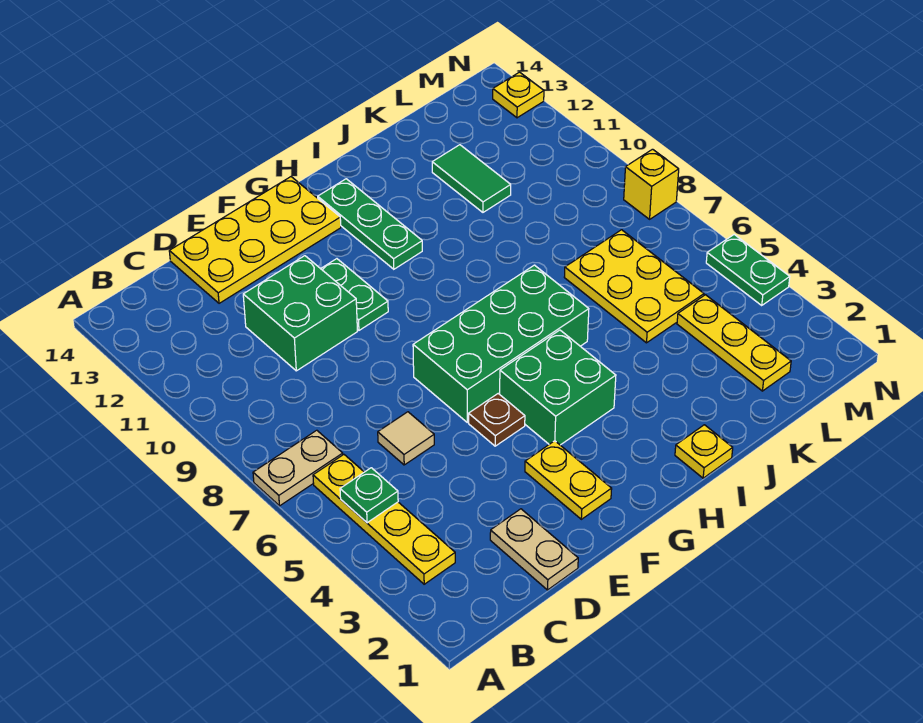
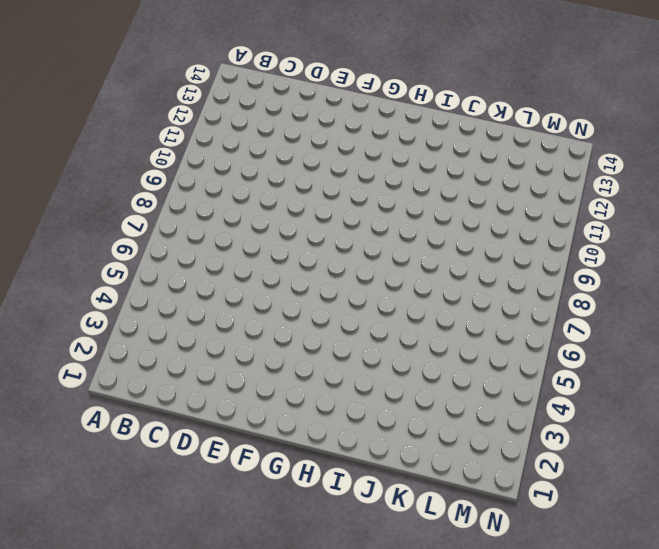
none -> tan 1x2 plate [253,430,343,506]
none -> yellow 1x4 plate [313,455,455,584]
none -> tan 1x2 plate [490,509,578,590]

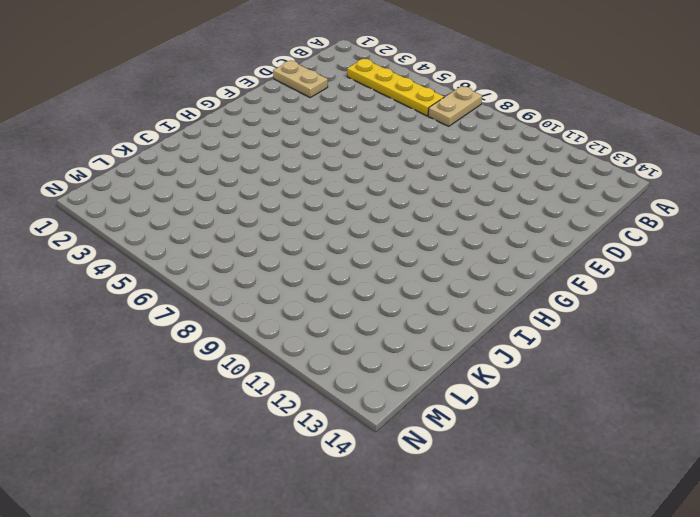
none -> tan 1x1 tile [378,412,434,465]
none -> green 2x2 brick [243,256,357,371]
none -> yellow 2x4 plate [169,177,341,303]

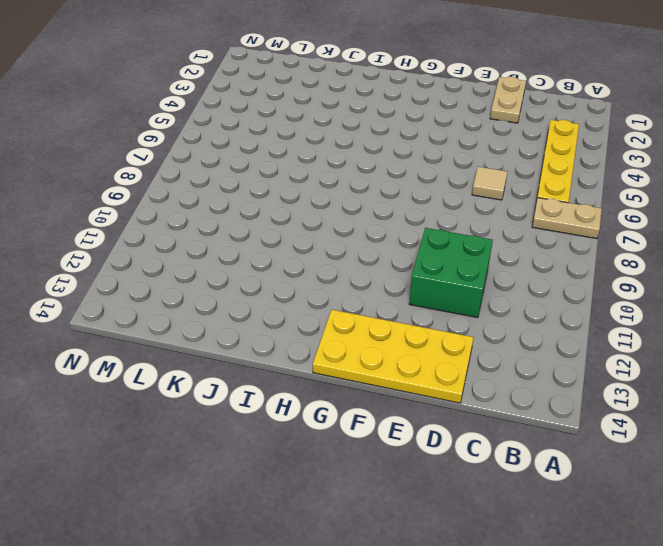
none -> yellow 1x2 plate [525,441,612,519]
none -> brown 1x1 plate [469,394,525,446]
none -> green 2x4 brick [413,265,589,422]

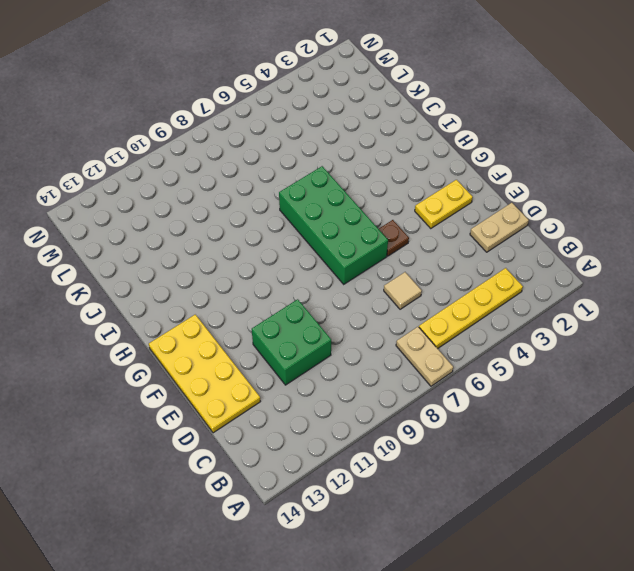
none -> green 1x2 plate [321,259,388,330]
none -> green 2x2 brick [500,330,616,445]
none -> green 1x3 plate [318,179,422,269]

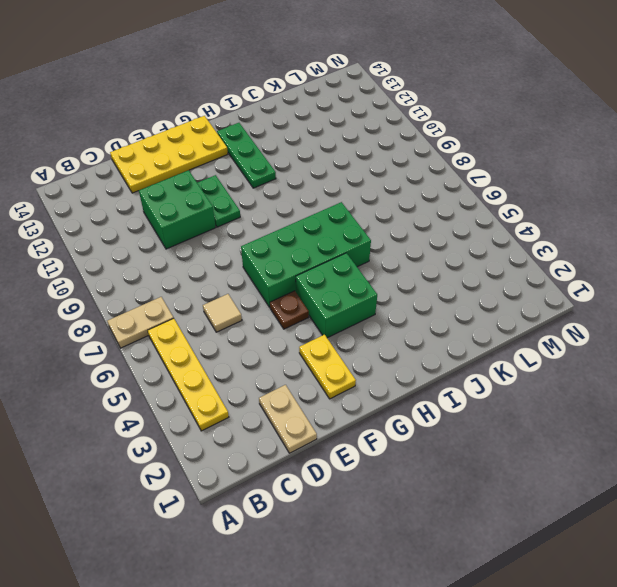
none -> yellow 1x1 plate [675,425,733,478]
none -> yellow 2x3 plate [564,230,704,343]
none -> green 1x2 tile [432,145,511,212]

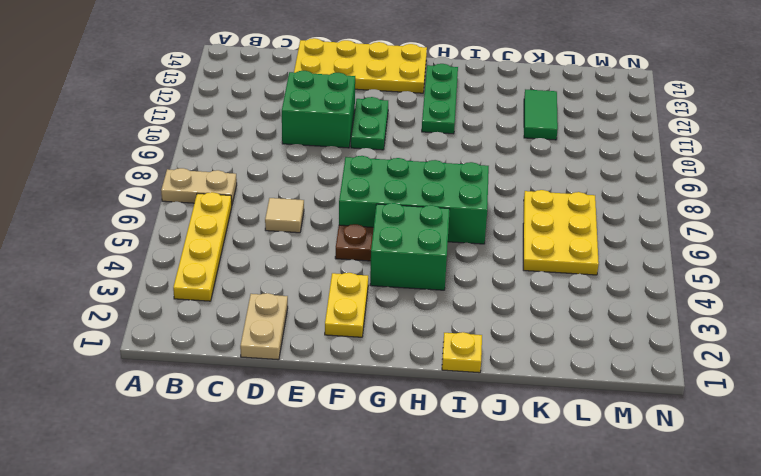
none -> yellow 1x3 plate [677,295,791,391]
none -> green 1x2 plate [706,235,790,305]
none -> yellow 1x1 brick [624,149,679,219]

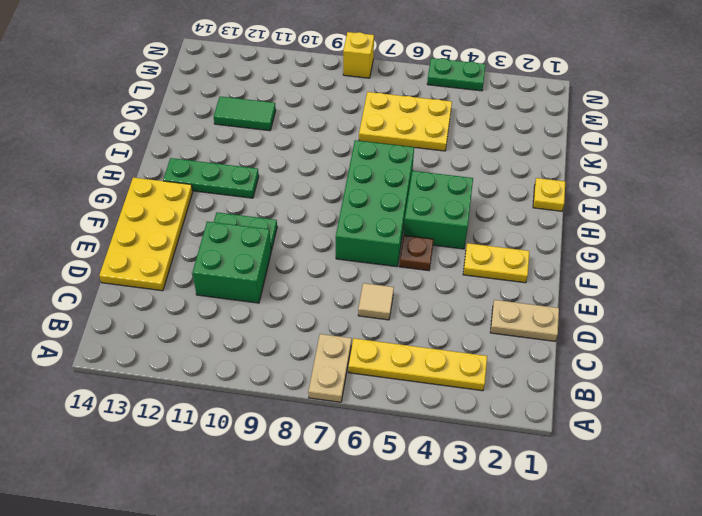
none -> yellow 1x3 plate [677,295,791,391]
none -> yellow 1x1 plate [493,72,544,118]
none -> green 1x1 plate [340,468,398,523]

